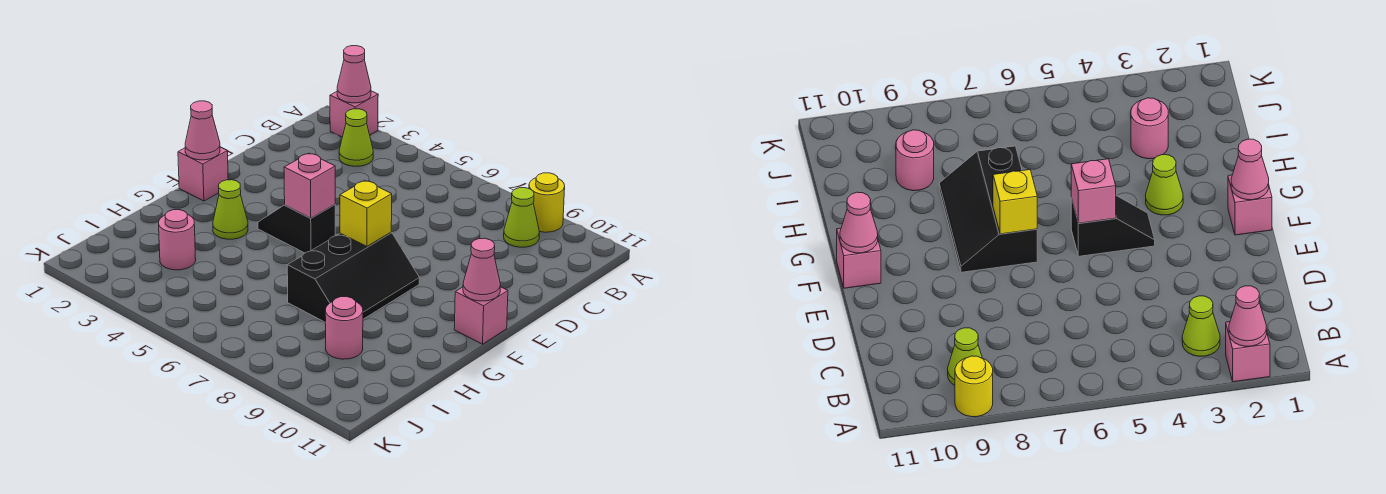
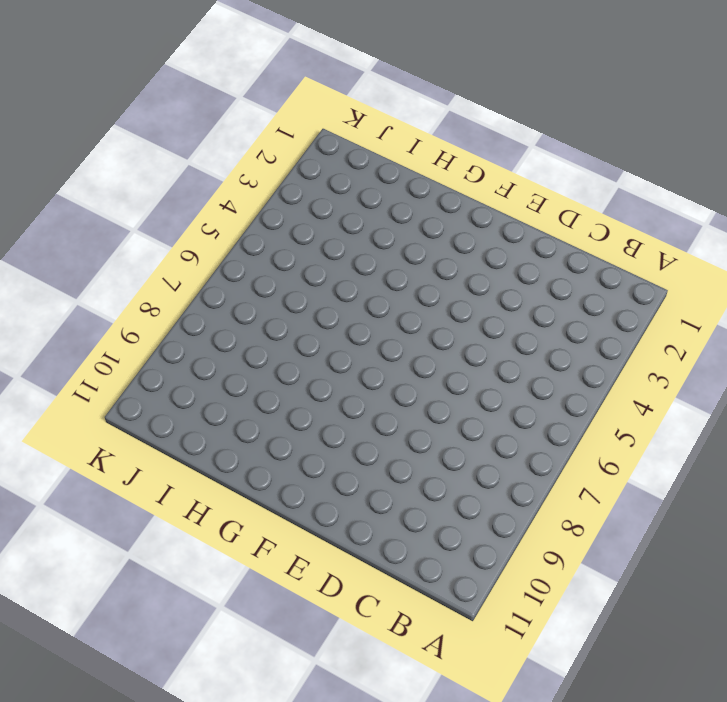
none -> pink 1x1 brick [330,91,378,137]
none -> yellow 1x1 round brick [529,173,565,232]
none -> lime 1x1 cone [339,109,373,166]

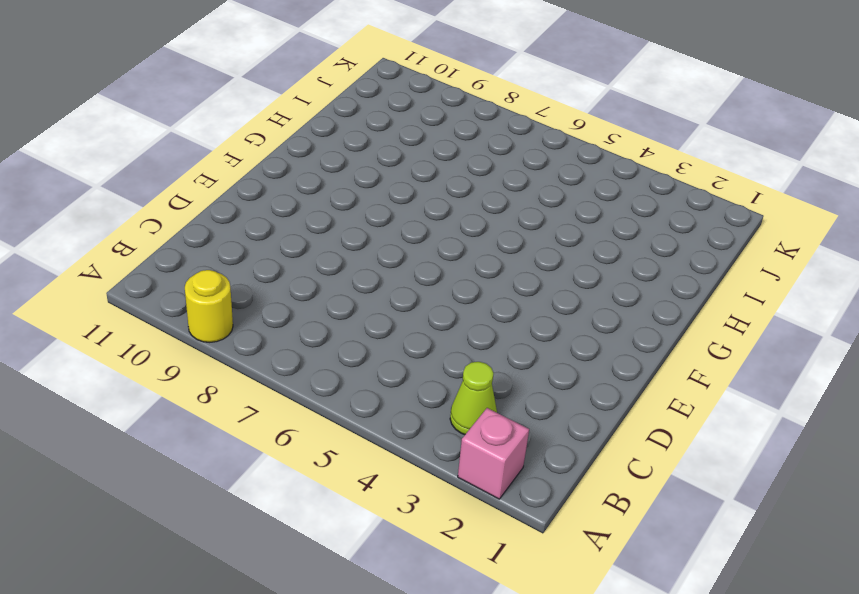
none -> lime 1x1 cone [504,188,539,247]
none -> pink 1x1 brick [178,147,228,201]
none -> black 1x2 slope [258,205,335,253]

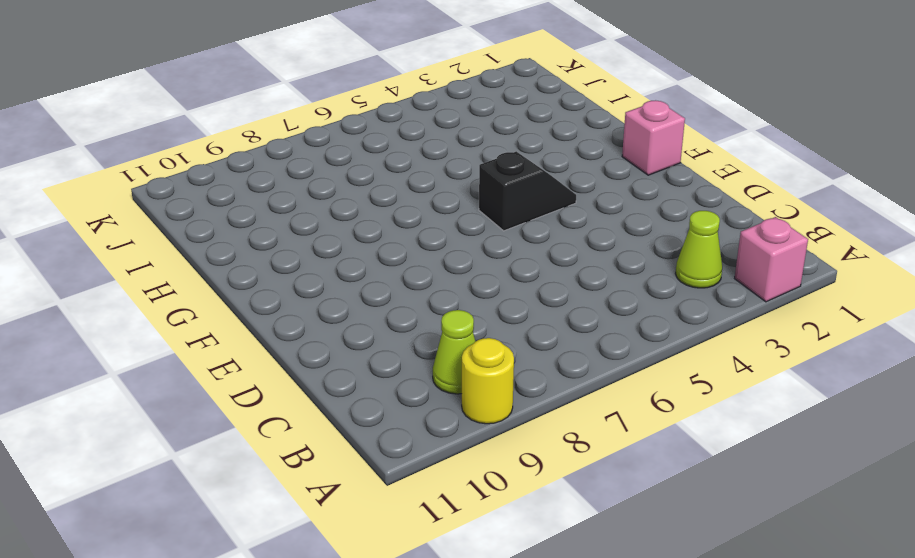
none -> black 2x3 slope [287,232,420,323]
none -> pink 1x1 brick [454,287,508,344]
none -> lime 1x1 cone [213,180,248,239]

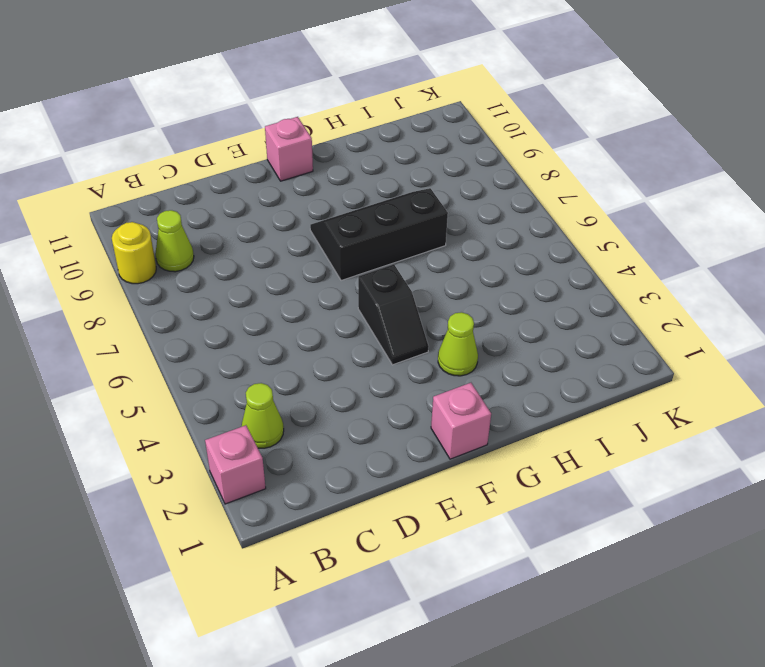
none -> pink 1x1 round brick [159,210,196,270]
none -> pink 1x1 round brick [325,297,363,359]
none -> pink 1x1 cone [337,46,371,103]

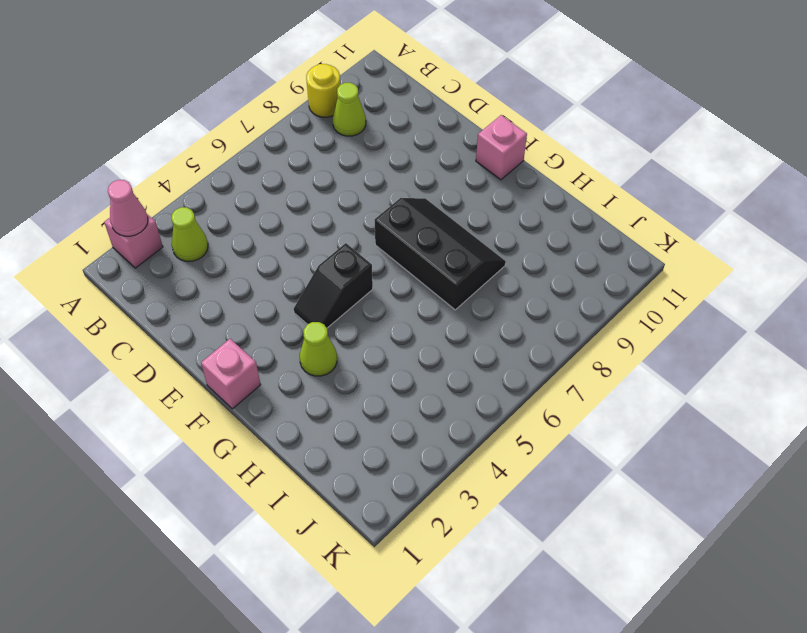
none -> pink 1x1 round brick [159,210,196,270]
none -> pink 1x1 round brick [325,297,363,359]
none -> pink 1x1 cone [185,101,220,160]

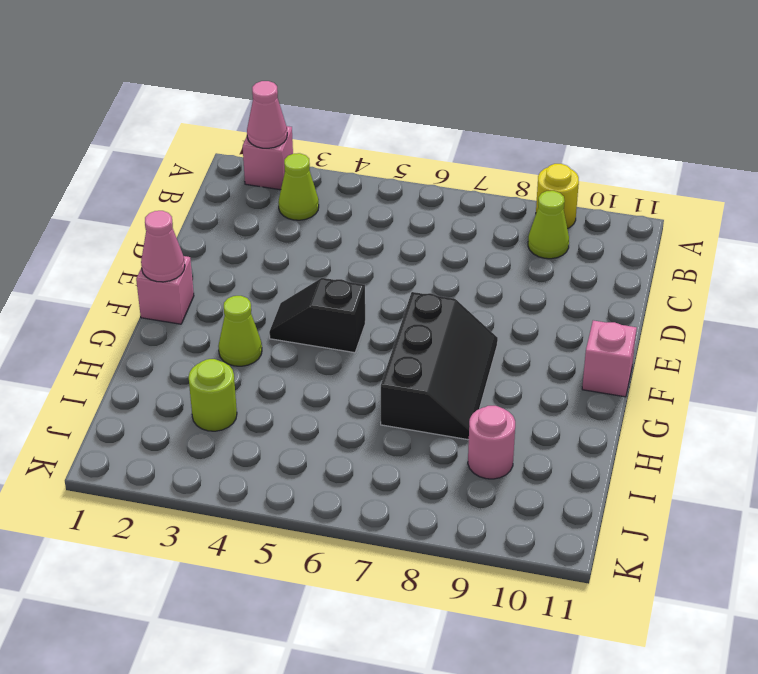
lime 1x1 round brick [189,359,237,431] -> pink 1x1 round brick [159,210,196,270]
none -> pink 1x1 brick [284,153,335,218]
none -> yellow 1x1 brick [340,181,392,246]
none -> pink 1x1 cone [463,238,500,301]

